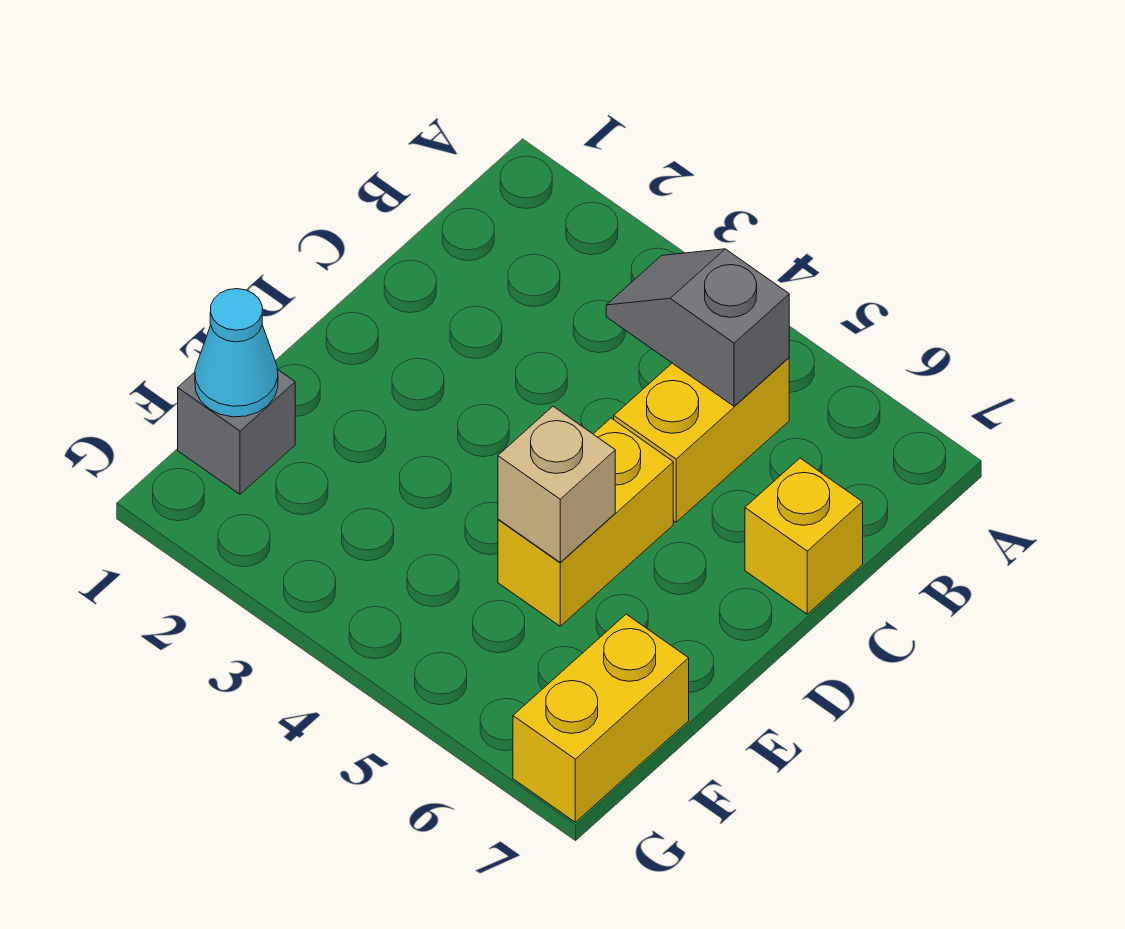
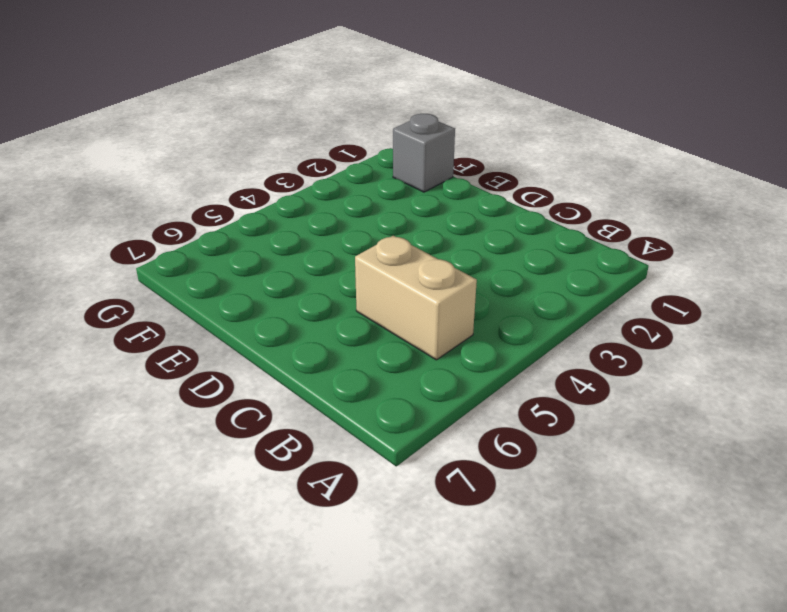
tan 1x2 brick [355,236,477,360] -> yellow 1x2 brick [614,358,789,522]
none -> yellow 1x1 brick [745,458,863,614]
none -> yellow 1x2 brick [498,418,673,626]

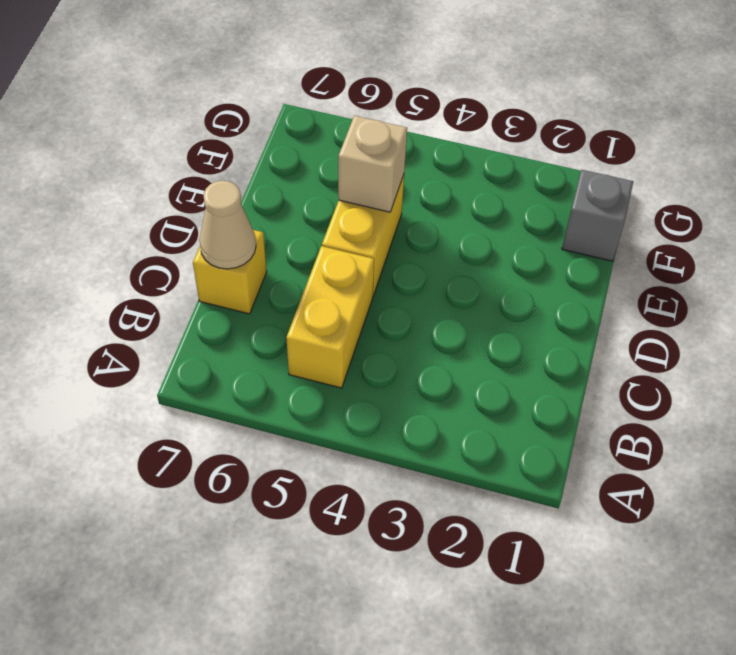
tan 1x1 cone [200,181,256,269] -> none
none -> yellow 1x2 brick [513,614,689,822]
none -> grey 1x2 slope [606,249,789,406]

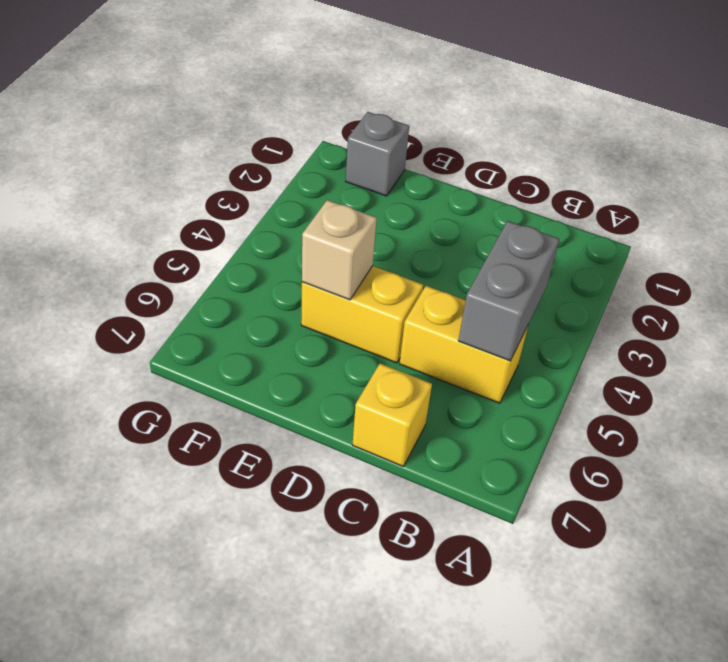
grey 1x2 brick [458,221,559,361] -> grey 1x2 slope [606,249,789,406]
none -> yellow 1x2 brick [513,614,689,822]
none -> cyan 1x1 cone [195,289,278,417]

